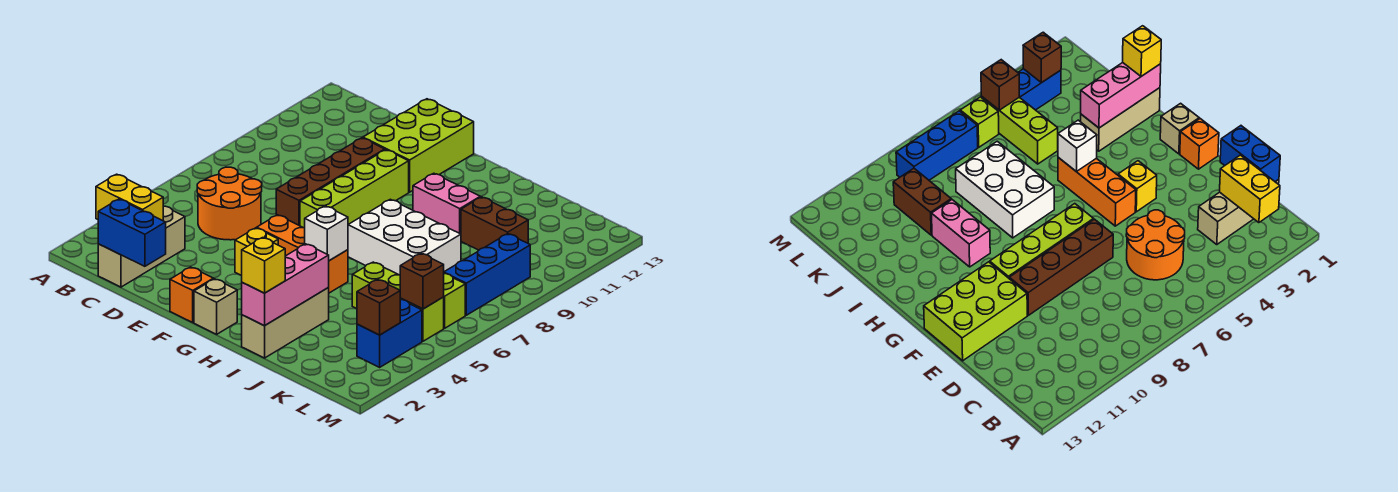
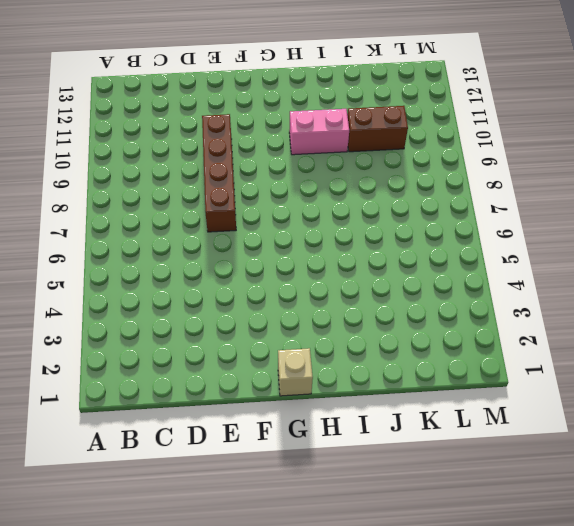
none -> tan 1x3 brick [98,206,185,287]
none -> orange 2x2 round brick [197,167,262,240]
none -> lime 2x3 brick [363,99,474,192]

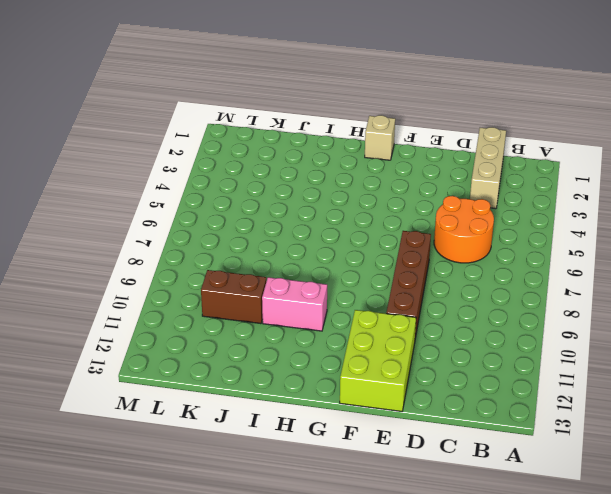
none -> orange 1x1 brick [170,267,213,322]
none -> yellow 1x1 brick [235,228,278,275]
none -> orange 1x3 brick [257,215,348,293]

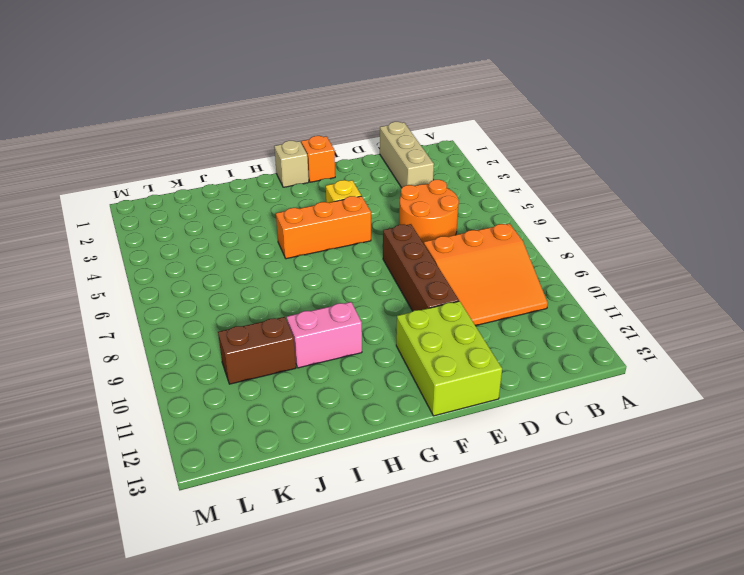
orange 3x3 slope [424,224,548,326] -> none
none -> lime 1x4 brick [300,150,409,228]
none -> white 2x3 brick [348,199,461,275]
none -> tan 1x3 brick [242,288,329,358]

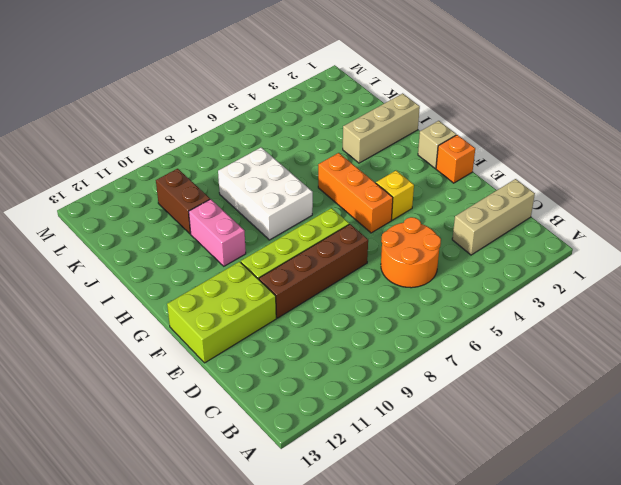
none -> lime 1x3 brick [352,262,444,341]
none -> blue 1x2 brick [357,300,422,367]
none -> lime 1x1 brick [444,274,465,328]

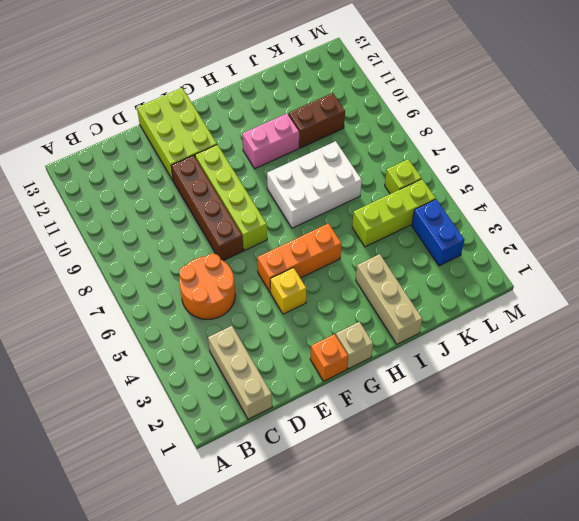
none -> blue 1x3 brick [444,234,530,315]
none -> yellow 1x2 brick [96,174,163,221]
none -> blue 1x2 brick [98,199,166,266]

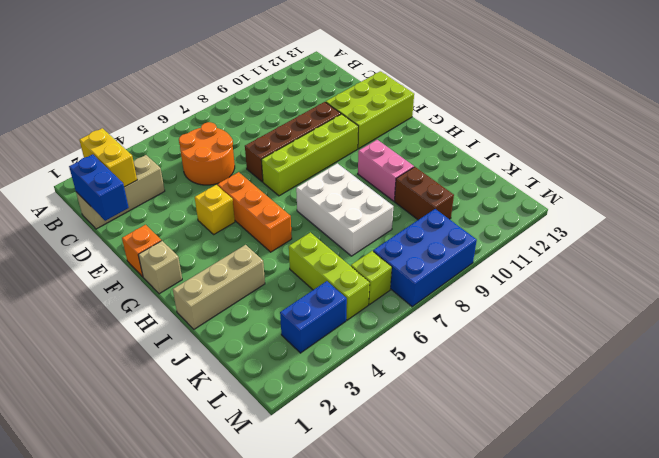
blue 2x3 brick [373,209,477,307] -> blue 1x3 brick [444,234,530,315]
none -> white 1x1 brick [305,206,348,261]
none -> pink 1x3 brick [242,244,329,326]
none -> brown 1x1 brick [357,279,400,335]

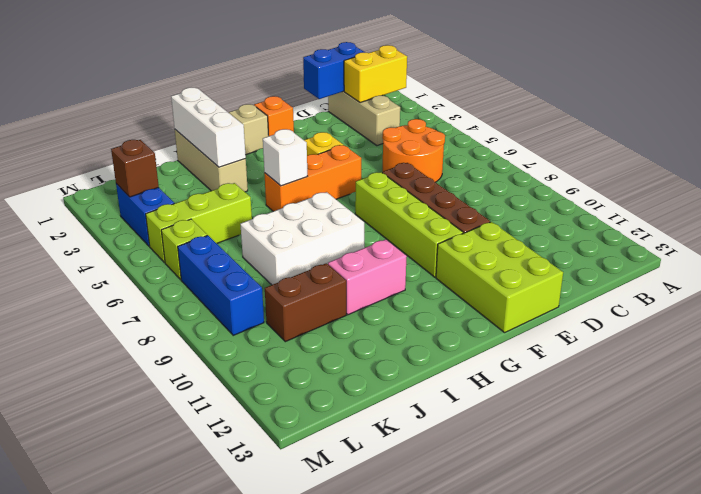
white 1x3 brick [171,88,246,167] -> pink 1x3 brick [242,244,329,326]
none -> brown 1x1 brick [400,253,444,309]
none -> yellow 1x1 brick [242,238,285,293]

